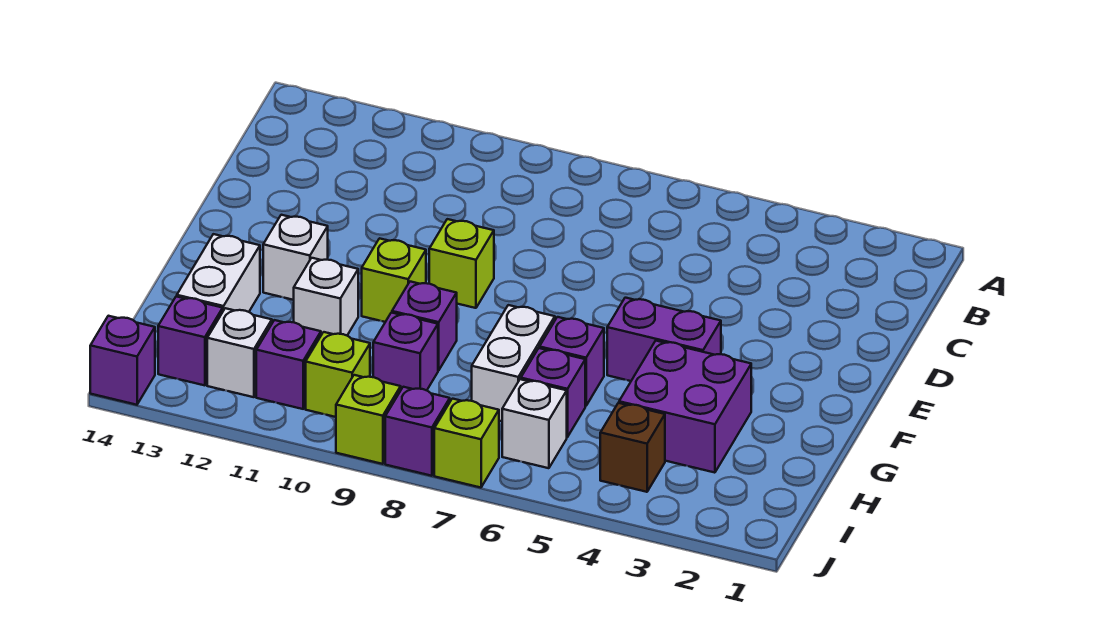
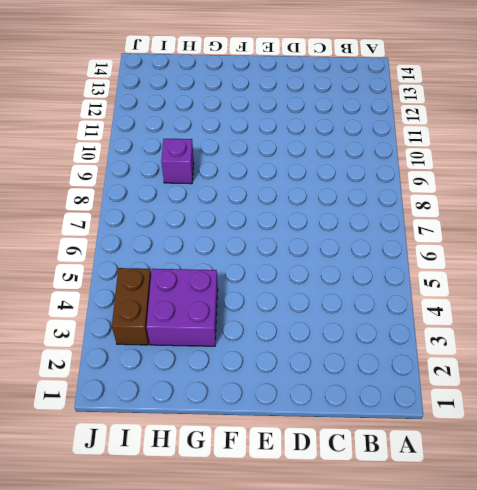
brown 1x2 brick [112,268,151,345] -> brown 1x1 brick [600,403,665,492]
none -> lime 1x1 brick [429,219,494,308]
none -> purple 1x2 brick [607,298,721,381]
none -> lime 1x1 brick [362,238,426,322]

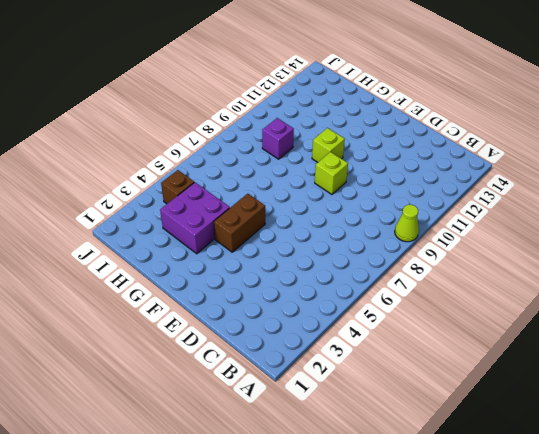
lime 1x1 cone [395,205,419,242] -> none
brown 1x2 brick [214,194,265,252] -> purple 1x2 brick [607,298,721,381]
none -> white 1x1 brick [263,215,328,300]
none -> purple 1x1 brick [539,317,604,406]
none -> white 1x2 brick [472,305,555,421]

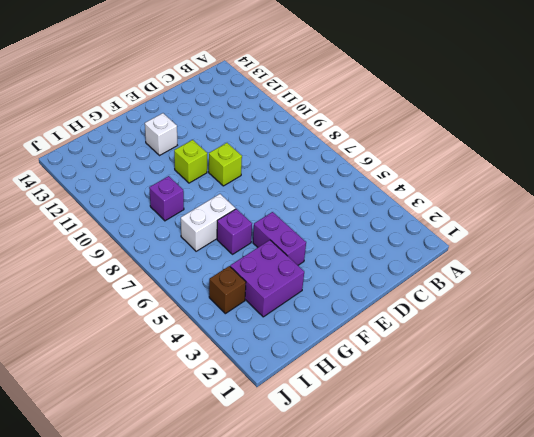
none -> purple 1x1 brick [392,282,457,370]
none -> white 1x1 brick [294,258,358,335]
none -> white 1x2 brick [177,234,260,312]

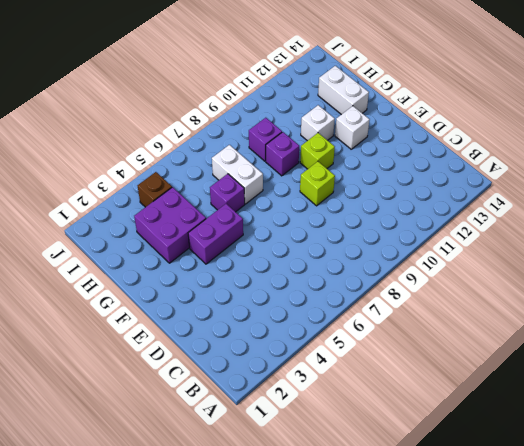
none -> purple 1x1 brick [521,348,585,437]
none -> white 1x1 brick [502,379,567,468]
none -> lime 1x1 brick [306,332,370,417]

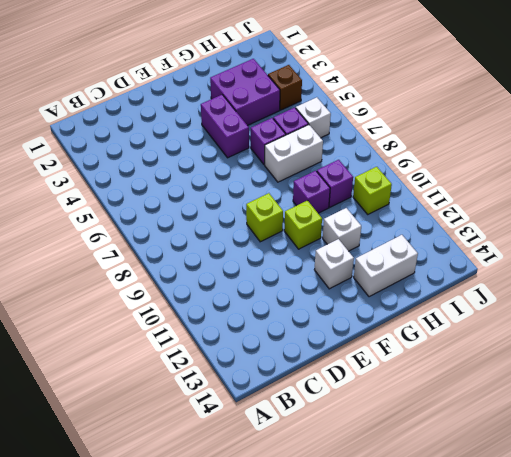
none -> purple 1x1 brick [256,320,321,409]
none -> white 1x1 brick [207,308,272,397]
none -> purple 1x1 brick [158,296,223,385]

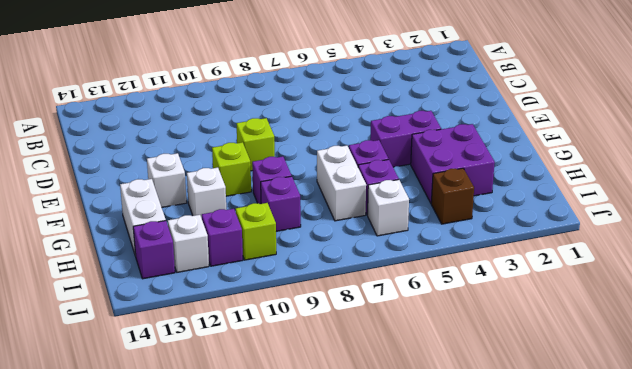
none -> lime 1x1 brick [434,399,499,488]
none -> purple 1x1 brick [385,387,450,476]
none -> lime 1x1 brick [336,375,401,464]

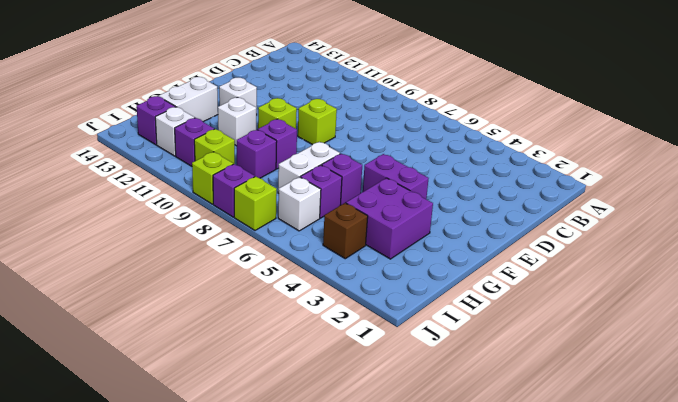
none -> purple 1x1 brick [90,316,155,405]

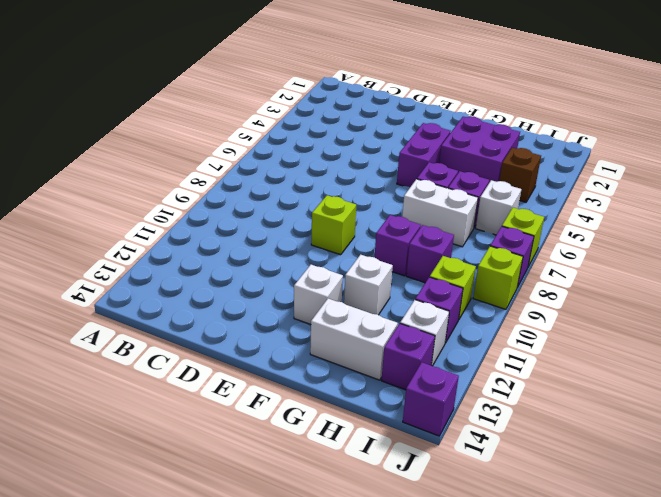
none -> lime 1x1 brick [362,238,426,322]

